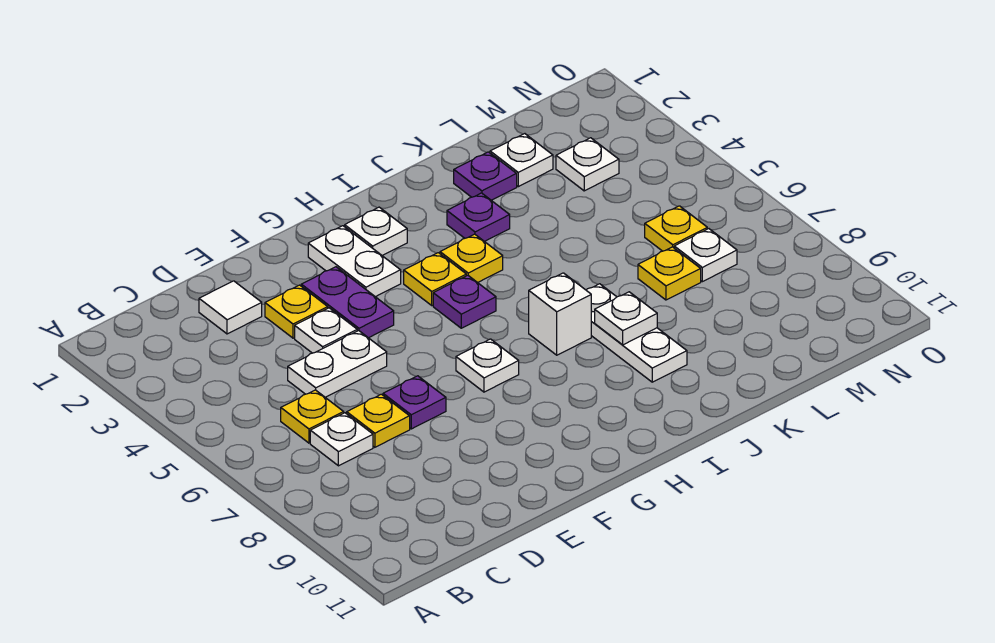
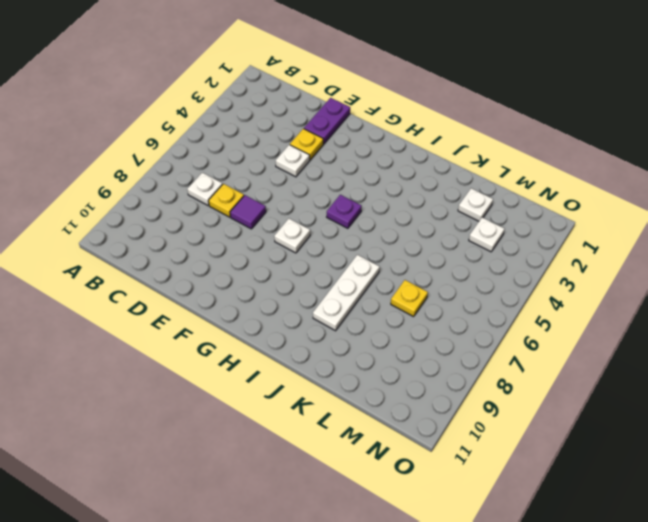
purple 1x2 plate [304,98,350,144] -> purple 1x2 plate moved to [301,267,394,338]
purple 1x1 tile [230,195,266,229] -> purple 1x1 plate [383,376,446,429]
none -> yellow 1x1 plate [281,390,344,443]
none -> white 1x1 tile [199,281,262,334]
none -> white 1x2 plate [288,331,387,397]

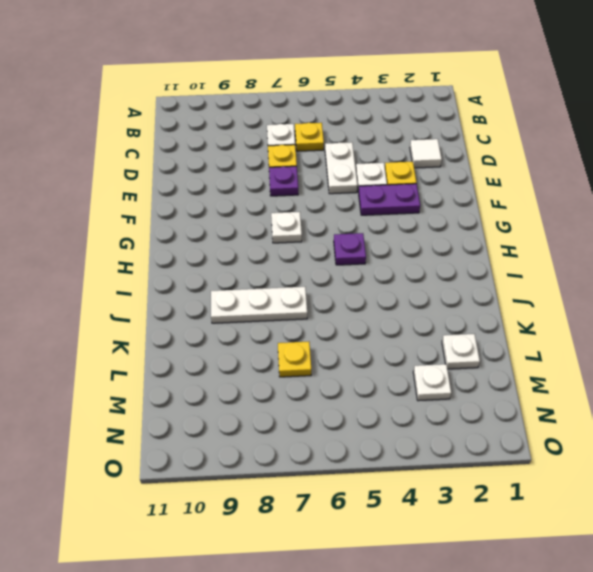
none -> white 1x2 plate [308,226,401,297]
none -> white 1x1 plate [345,207,407,256]
none -> yellow 1x1 plate [404,253,466,305]

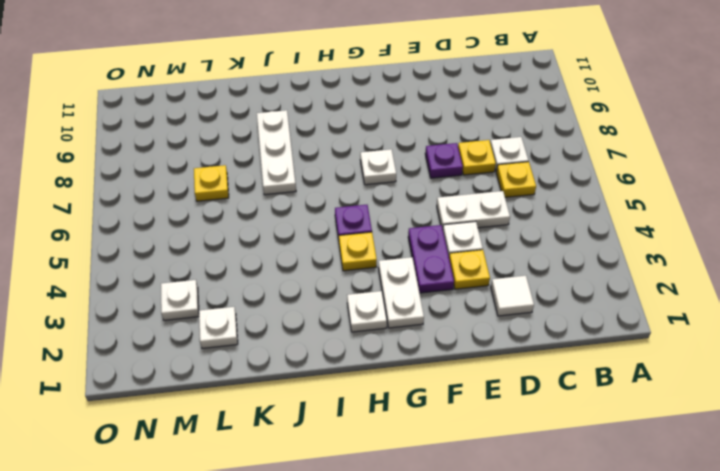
none -> yellow 1x1 plate [440,234,503,283]
none -> white 1x1 brick [529,273,591,355]
none -> purple 1x1 plate [447,193,510,242]

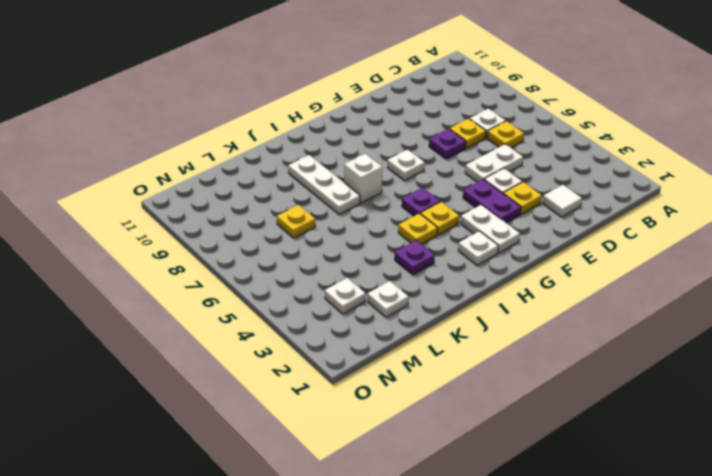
none -> purple 1x1 plate [454,152,517,200]
none -> yellow 1x1 plate [645,206,707,251]
none -> white 1x1 plate [674,229,737,282]

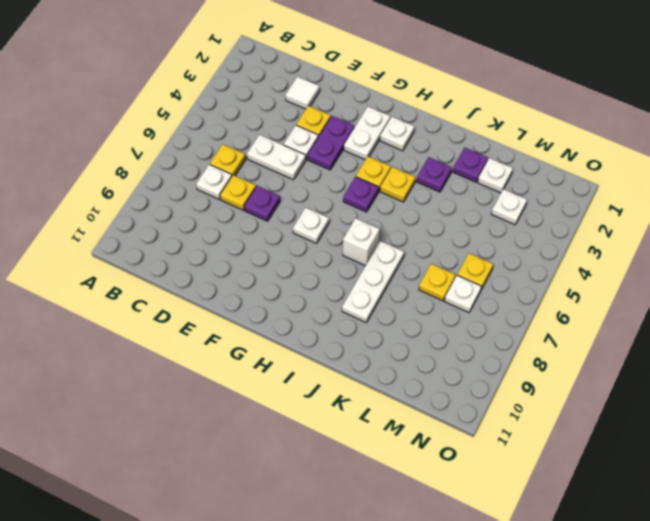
none -> white 1x1 plate [595,292,657,345]

